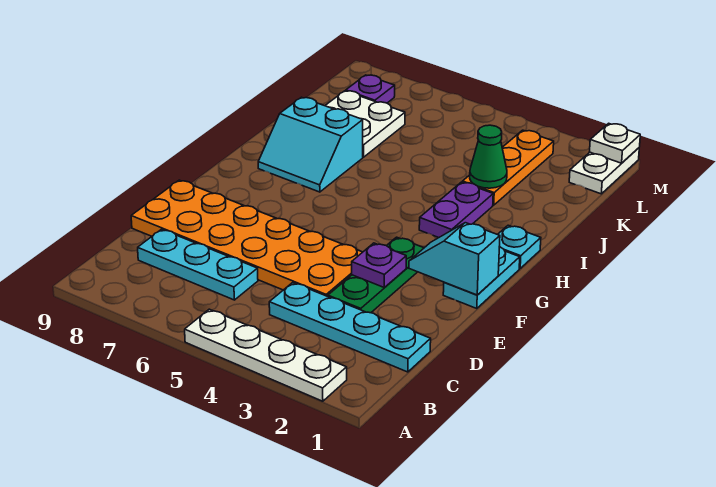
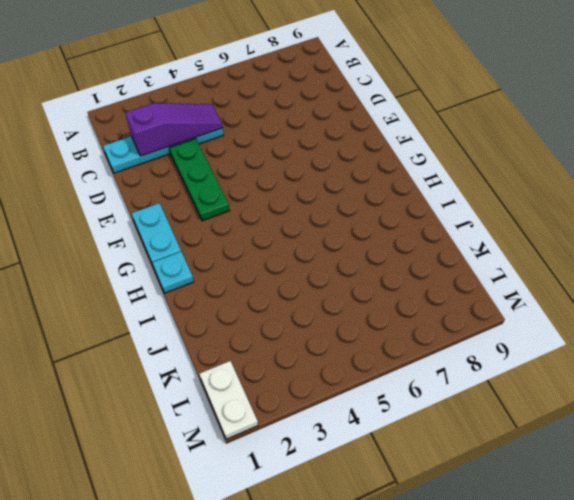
purple 1x3 slope [125,103,223,156] -> none
none -> white 1x4 plate [185,309,347,401]
none -> cyan 1x3 plate [138,229,258,300]
none -> orange 2x6 plate [131,180,362,297]

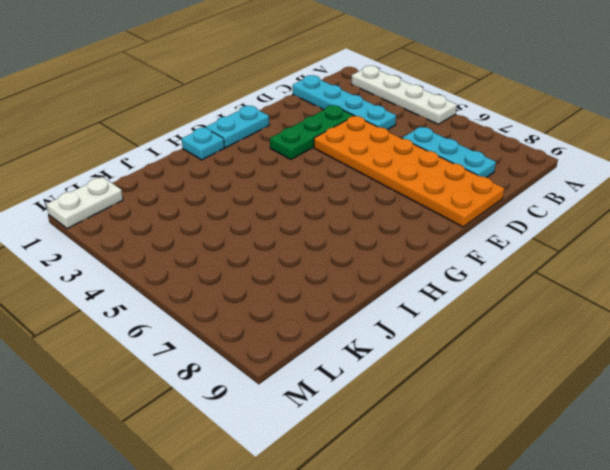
none -> purple 1x2 plate [419,182,493,238]
none -> cyan 2x2 slope [258,97,363,192]
none -> orange 1x3 plate [463,130,554,205]

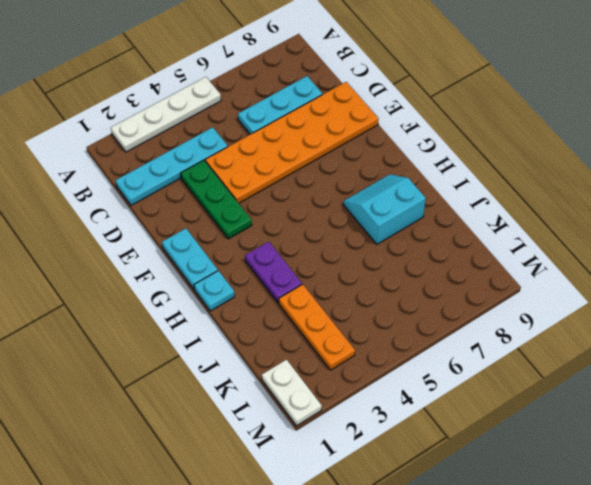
none -> white 2x2 plate [325,91,405,157]
none -> purple 1x1 plate [346,75,395,103]
none -> purple 1x1 plate [352,243,406,288]

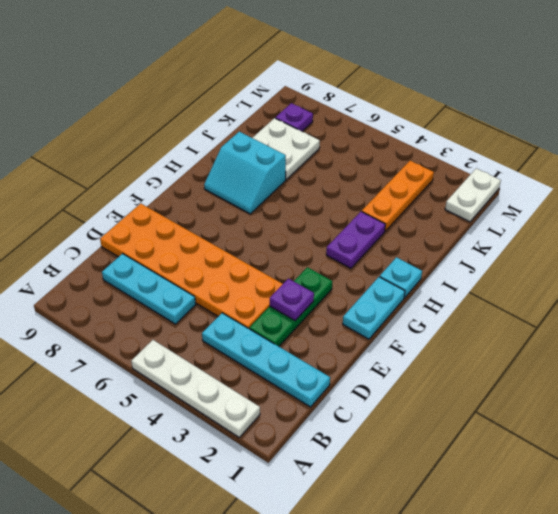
none -> cyan 1x2 slope [409,223,500,295]
none -> green 1x1 cone [470,125,507,188]
none -> white 1x1 plate [590,123,640,163]

